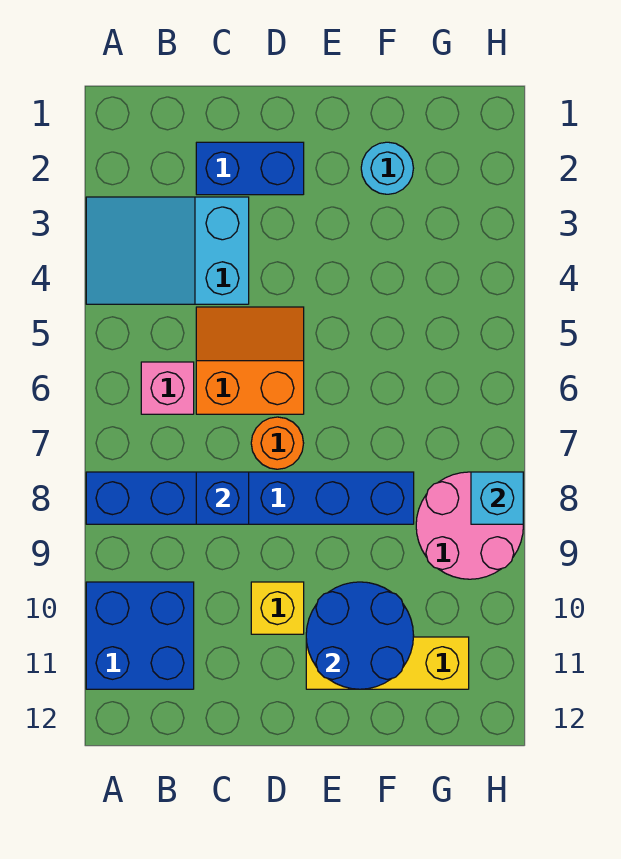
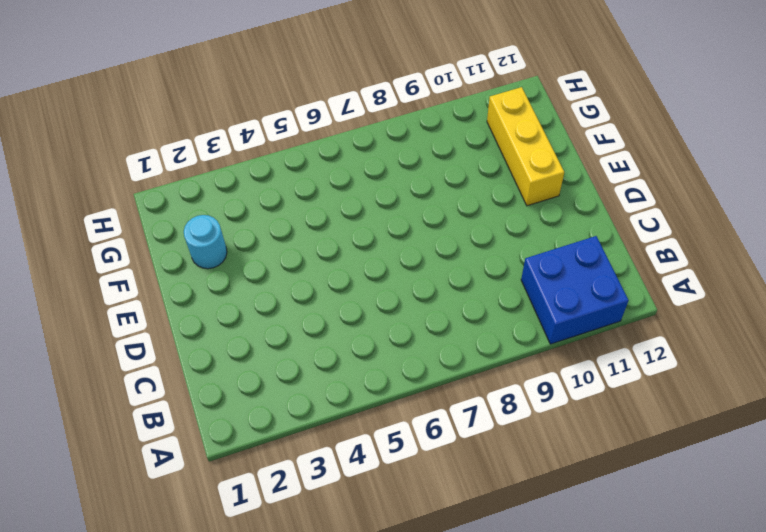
none -> cyan 2x3 slope [86,197,249,304]
none -> blue 1x6 brick [86,472,414,524]
none -> pink 1x1 brick [141,362,194,414]

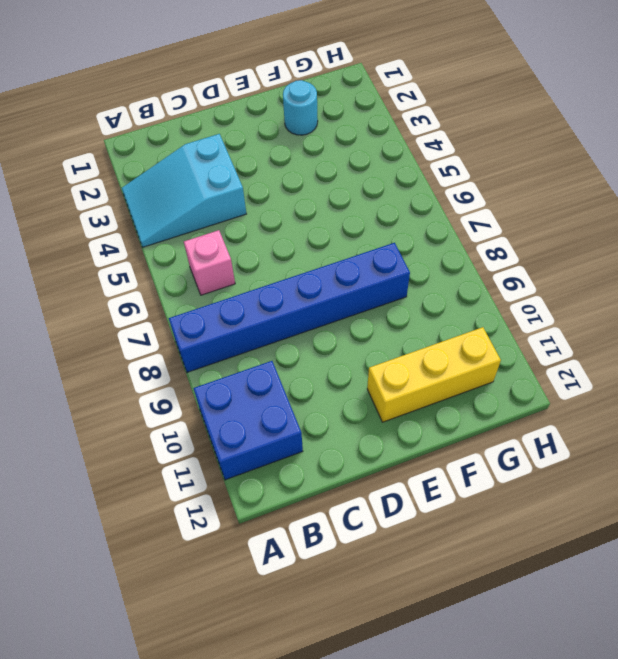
none -> blue 1x2 brick [196,142,304,195]
none -> orange 2x2 slope [196,307,304,414]
none -> orange 1x1 round brick [251,417,304,469]

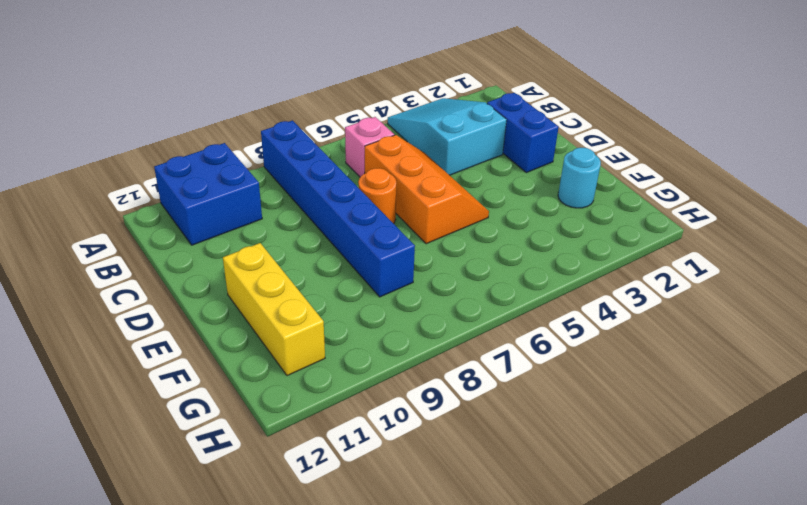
orange 2x3 slope [365,135,489,244] -> orange 2x2 slope [196,307,304,414]
none -> yellow 1x1 brick [251,582,304,634]
none -> pink 2x2 round brick [416,472,523,579]
none -> blue 1x1 brick [196,472,249,524]

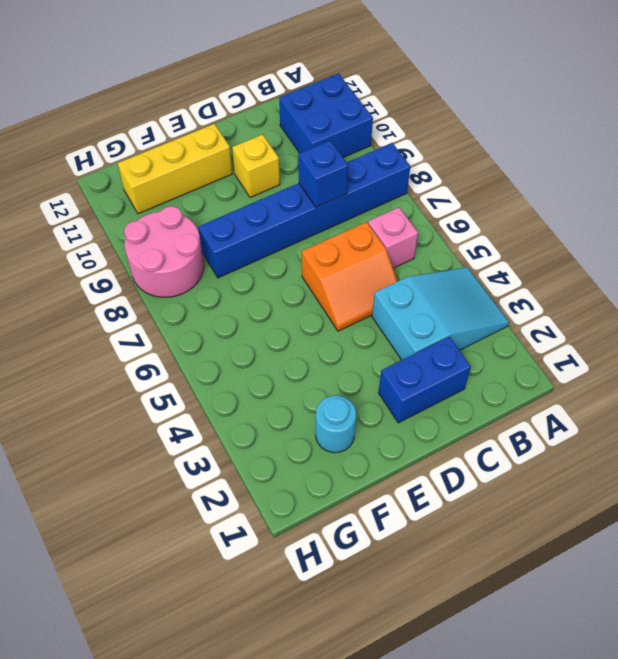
none -> orange 1x1 round brick [251,417,304,469]
none -> blue 2x2 round brick [306,582,414,689]
none -> cyan 1x1 brick [471,472,523,524]

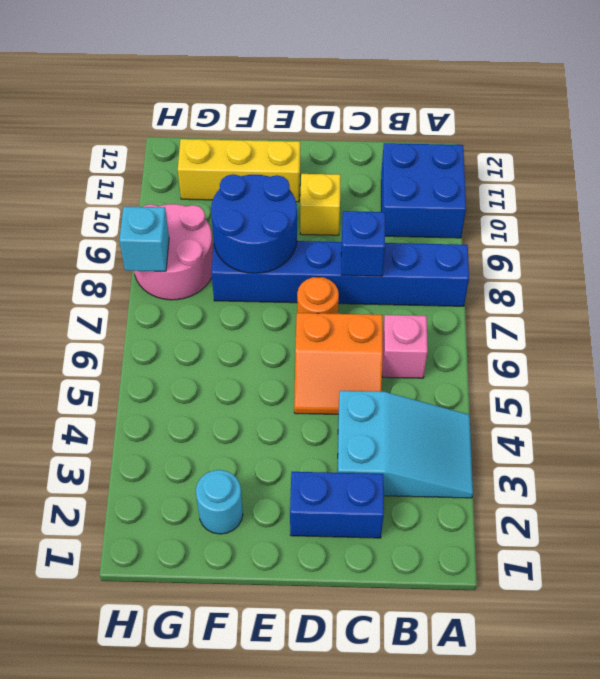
blue 2x2 round brick [211,174,297,273] -> blue 2x2 round brick moved to [306,582,414,689]

